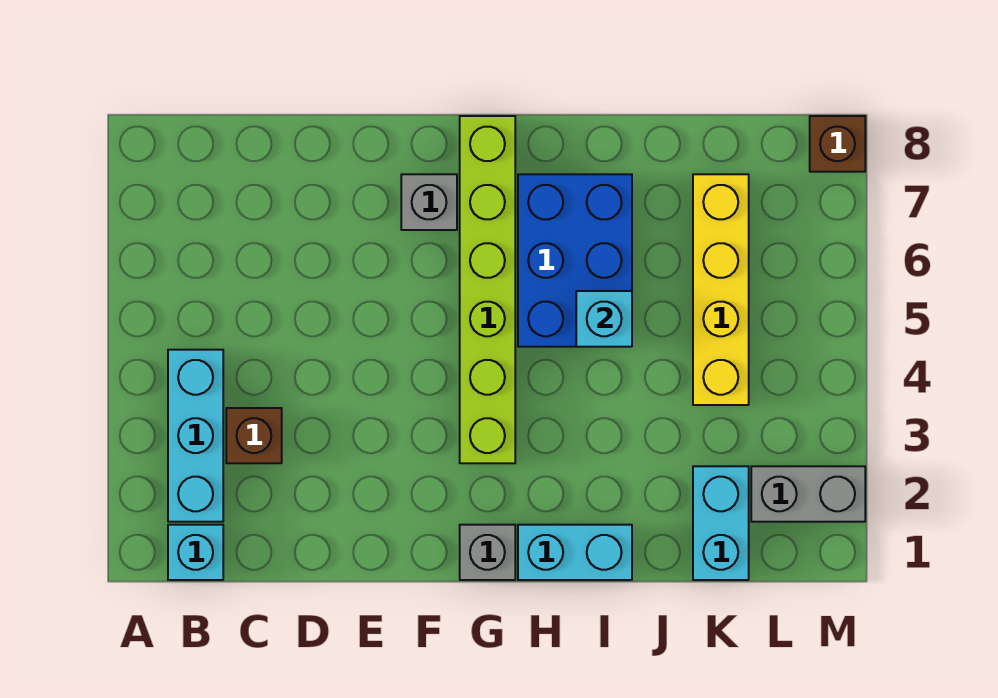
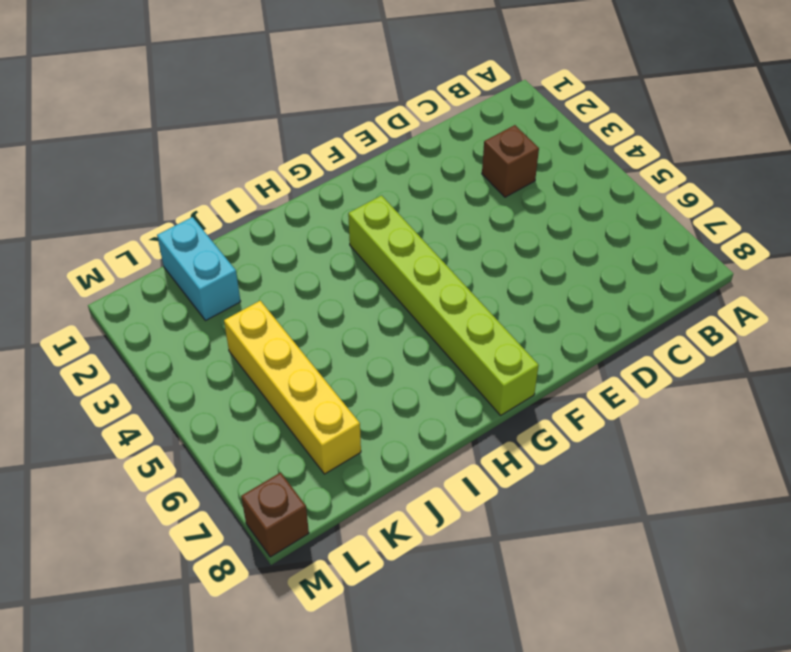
none -> cyan 1x1 brick [168,525,223,580]
none -> cyan 1x3 brick [168,350,223,522]
none -> grey 1x1 brick [401,174,457,230]

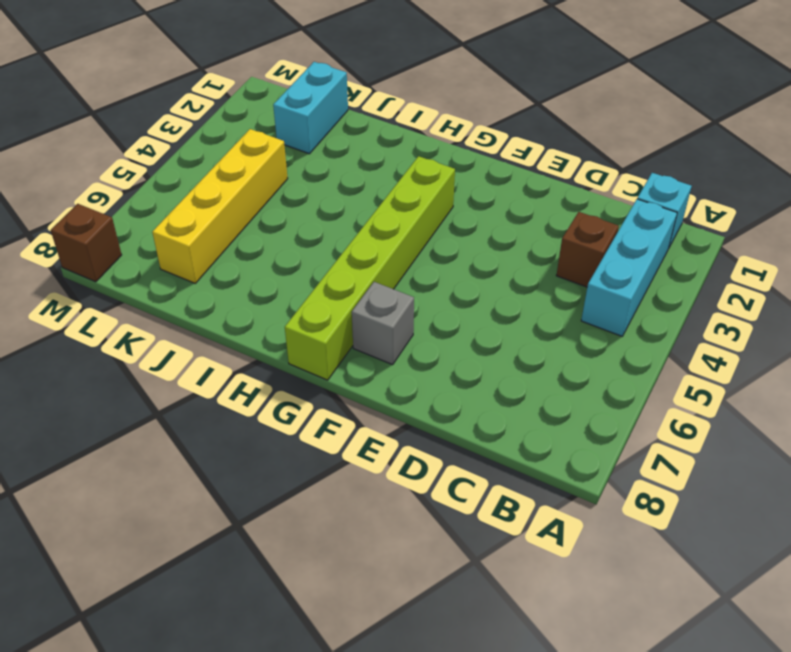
none -> grey 1x1 brick [460,525,515,580]
none -> cyan 1x2 brick [518,525,632,580]
none -> blue 2x3 brick [518,174,632,347]

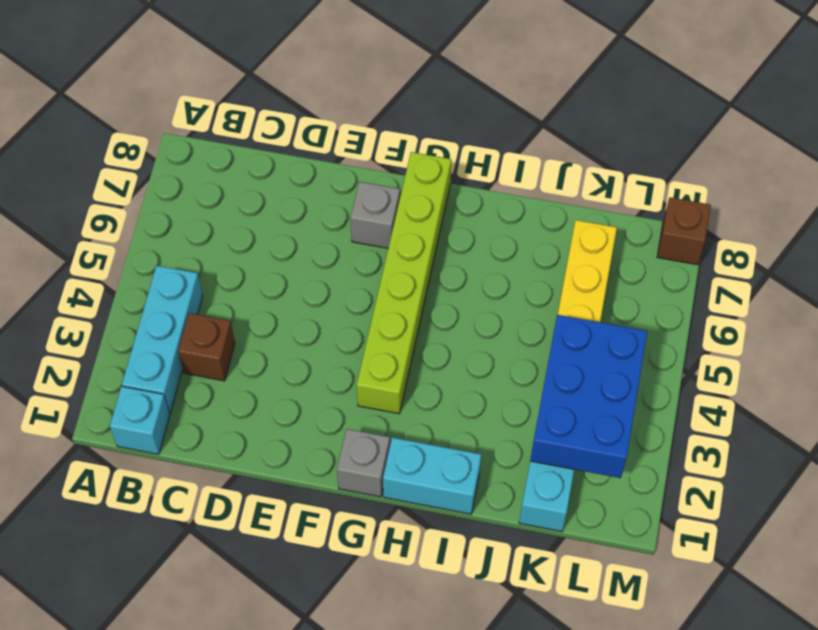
blue 2x3 brick [530,315,647,478] -> blue 2x3 brick moved to [518,174,632,347]
none -> grey 1x2 brick [751,466,865,522]
none -> cyan 1x1 brick [576,291,632,347]

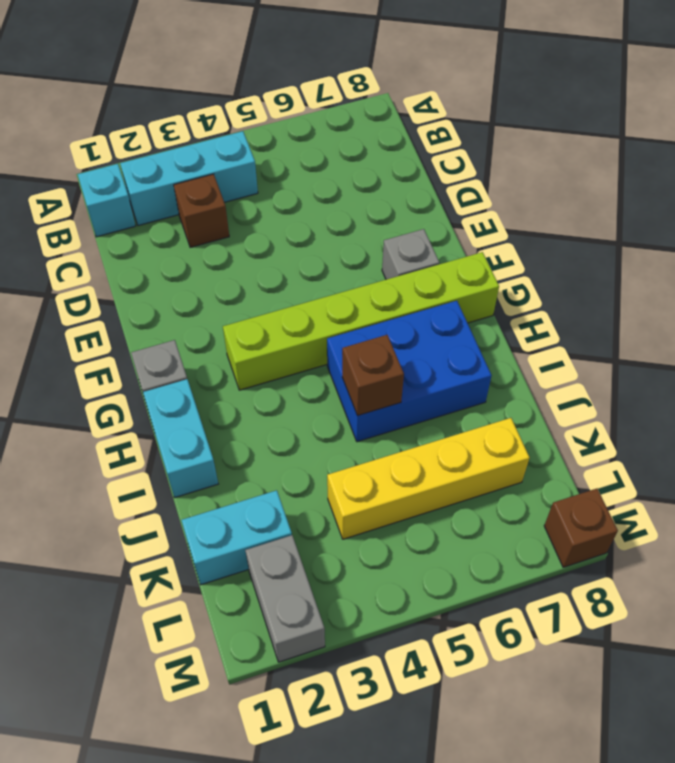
brown 1x1 brick [342,335,404,416] -> cyan 1x1 brick [576,291,632,347]

